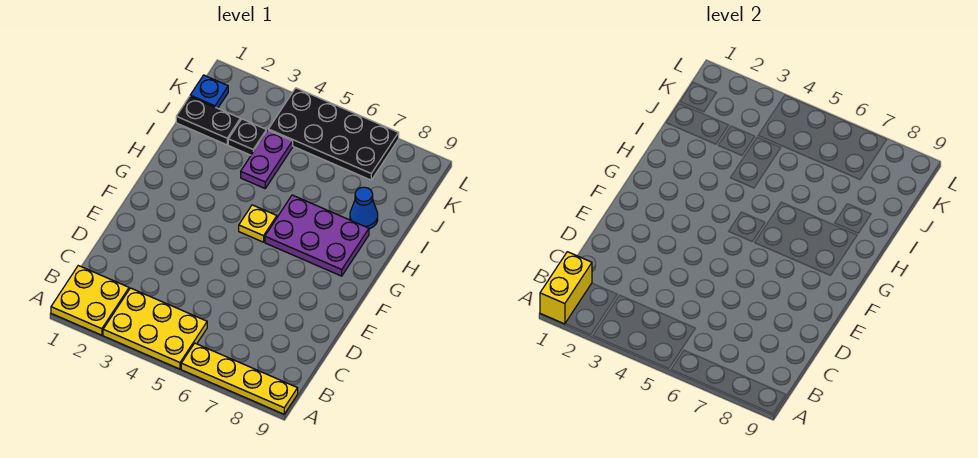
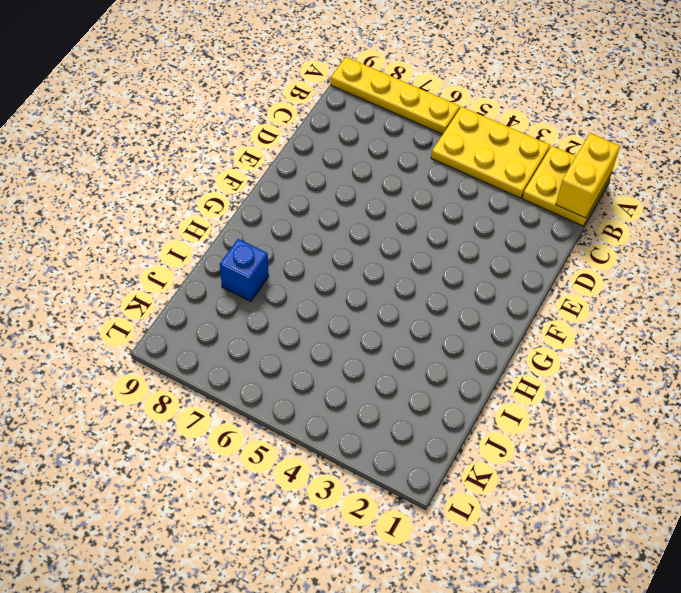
blue 1x1 brick [220,239,269,301] -> blue 1x1 cone [350,187,378,229]
none -> yellow 1x1 plate [239,205,277,242]
none -> purple 2x3 plate [265,195,369,276]
none -> purple 1x2 plate [241,130,293,188]

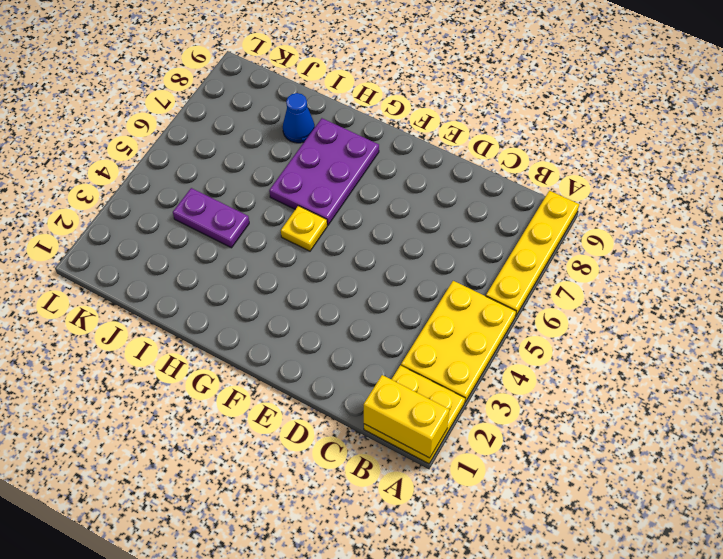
none -> black 1x2 plate [176,96,240,145]
none -> black 1x1 plate [228,119,266,155]
none -> blue 1x1 plate [190,75,228,108]

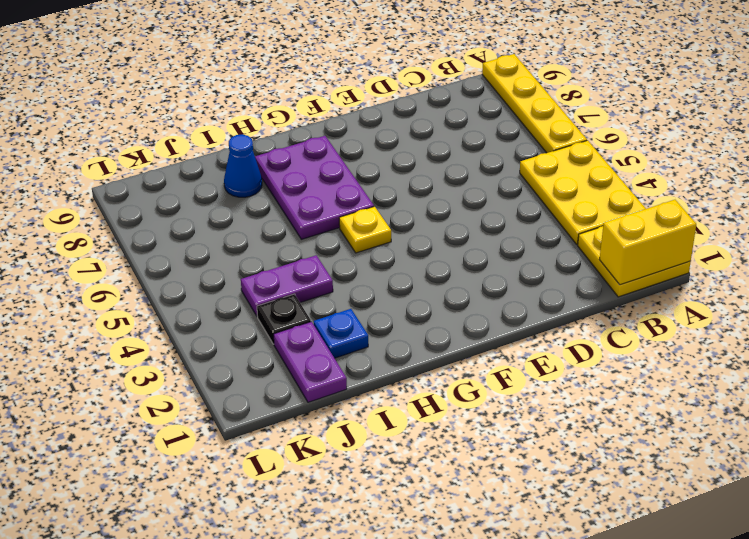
blue 1x1 plate [314,309,368,358] -> blue 1x1 plate moved to [190,75,228,108]
purple 1x2 plate [274,322,347,402] -> black 1x2 plate [176,96,240,145]
none -> black 2x4 plate [268,88,399,180]

